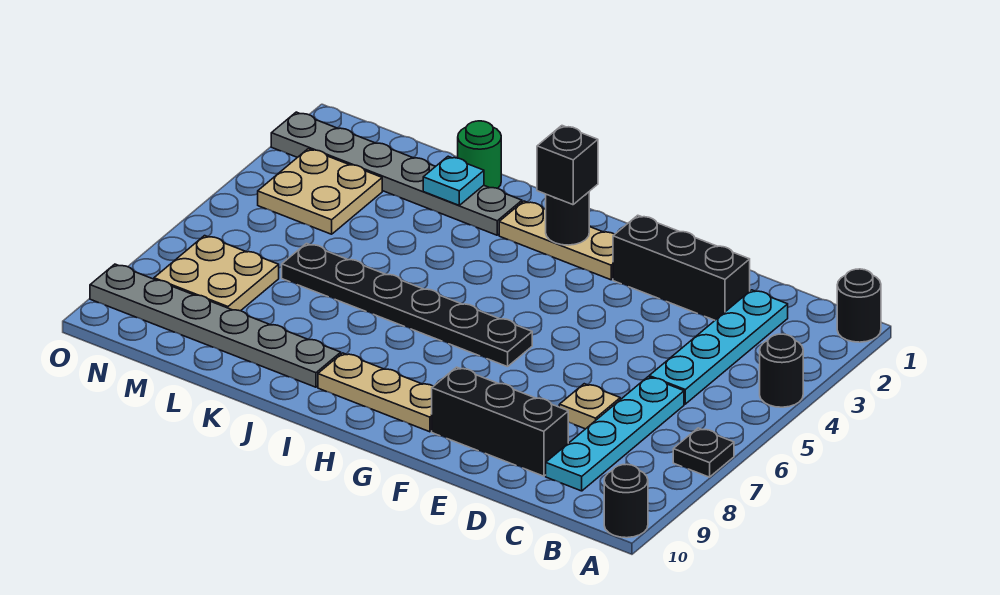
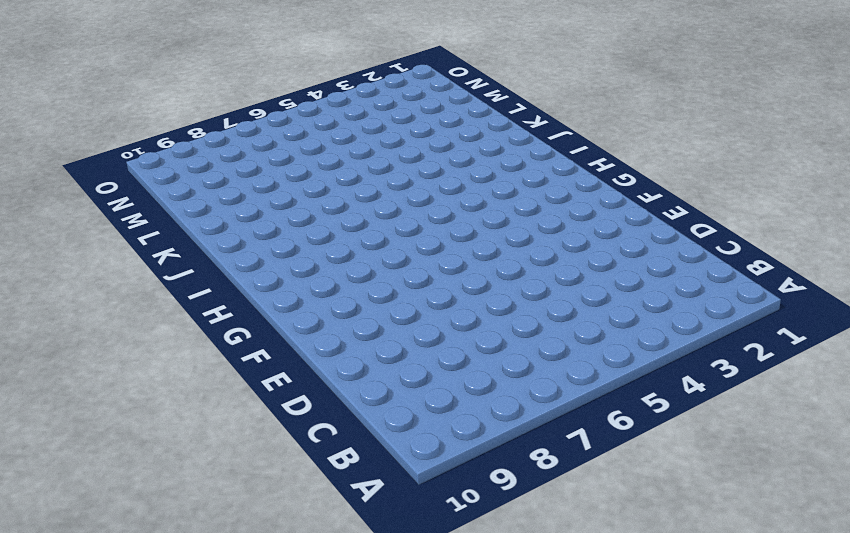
none -> black 1x1 round brick [837,269,881,342]
none -> black 1x1 round brick [760,334,803,407]
none -> black 1x1 plate [673,428,734,477]

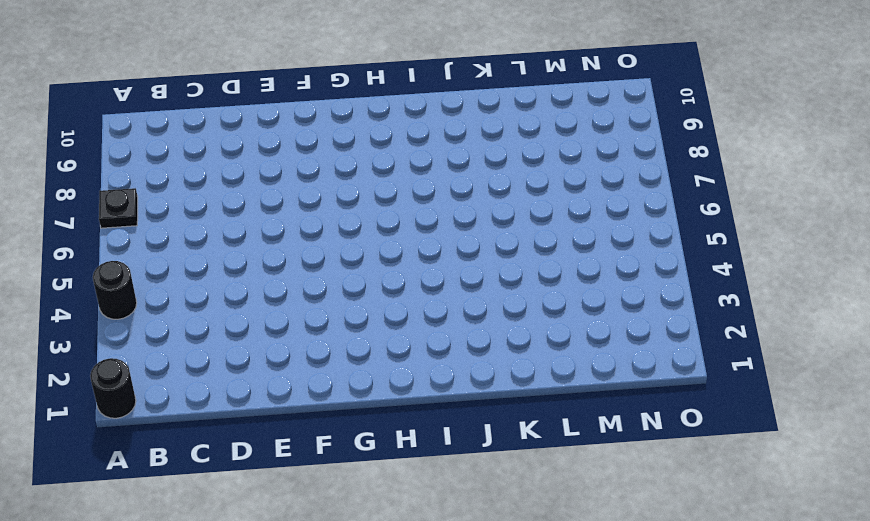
none -> black 1x1 round brick [604,464,648,538]
none -> cyan 1x4 plate [649,290,788,404]
none -> cyan 1x4 plate [546,377,684,491]

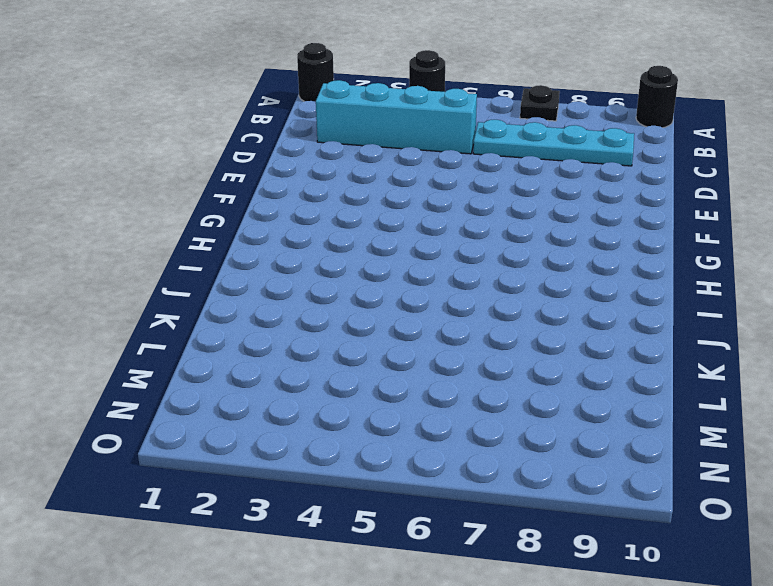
cyan 1x4 brick [316,80,477,154] -> cyan 1x4 plate [649,290,788,404]
none -> black 1x3 brick [613,215,750,320]
none -> tan 1x1 plate [559,384,620,429]
none -> black 1x3 brick [432,367,568,476]

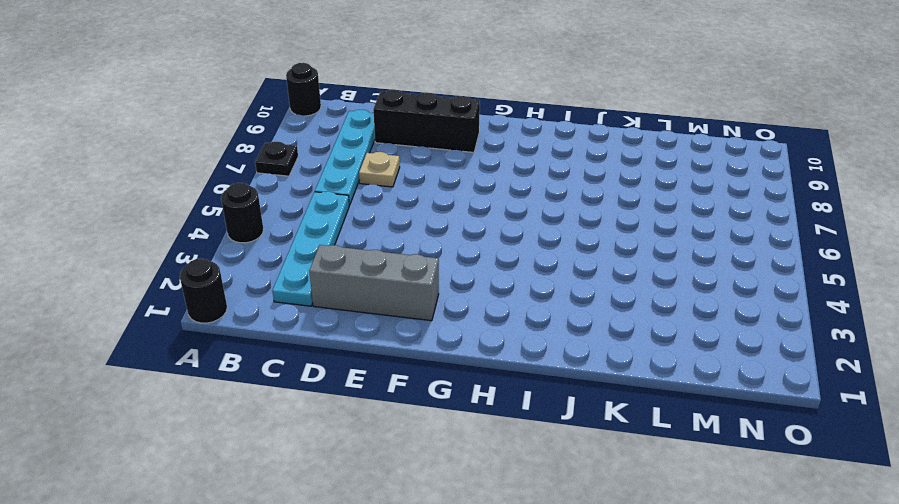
grey 1x3 brick [309,245,439,321] -> black 1x3 brick [613,215,750,320]
none -> tan 1x3 plate [499,201,615,280]
none -> black 1x6 plate [282,244,532,367]
none -> tan 1x3 plate [318,353,433,432]

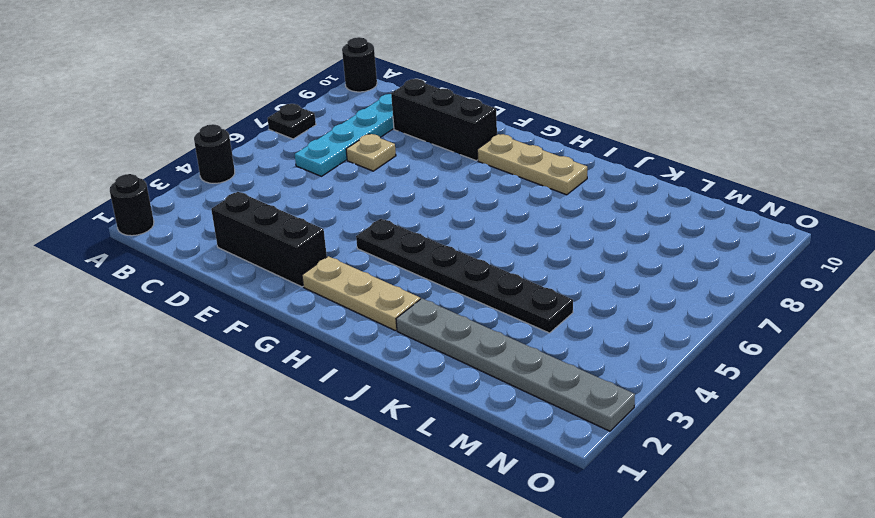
black 1x6 plate [356,219,573,333] -> black 1x6 plate moved to [282,244,532,367]
none -> cyan 1x4 plate [649,290,788,404]
none -> grey 1x6 plate [90,264,341,387]
none -> green 1x1 round brick [458,121,501,188]

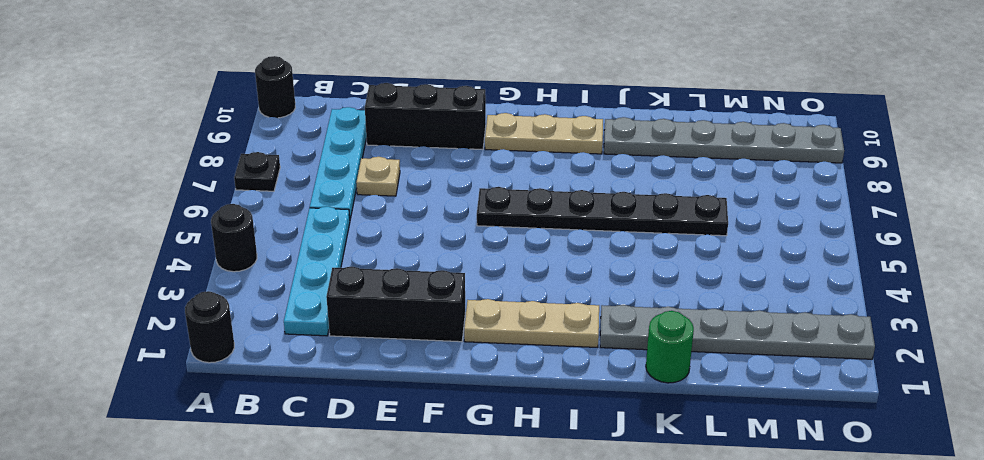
none -> tan 2x2 plate [258,149,382,234]
none -> tan 2x2 plate [154,236,279,311]
none -> black 1x1 round brick [546,192,589,245]

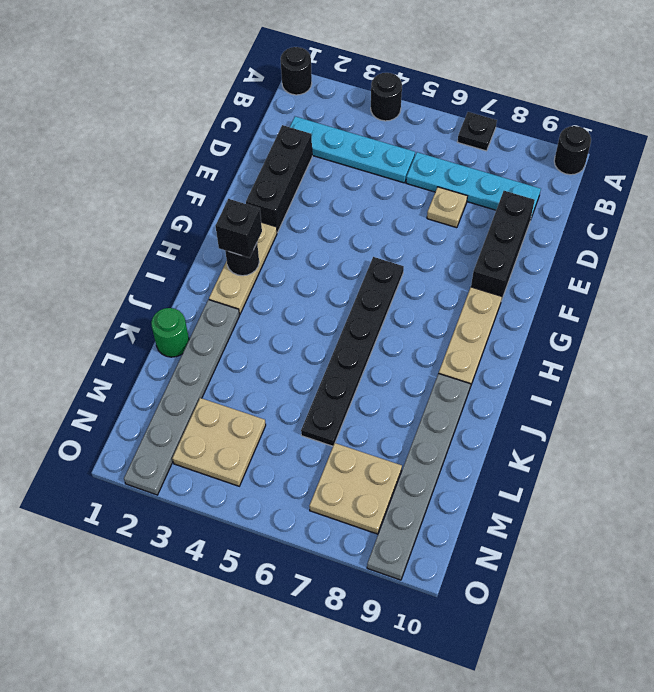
none -> cyan 1x1 plate [423,156,484,205]

